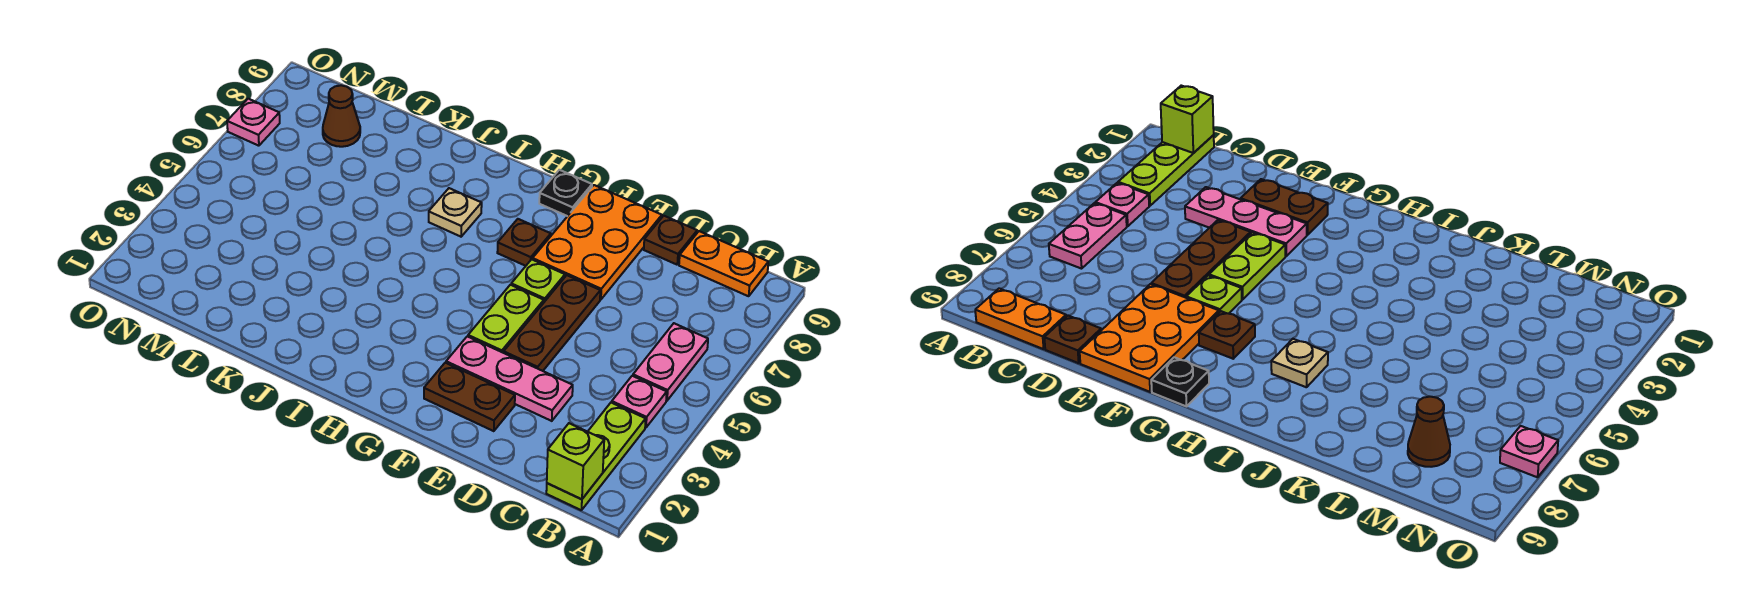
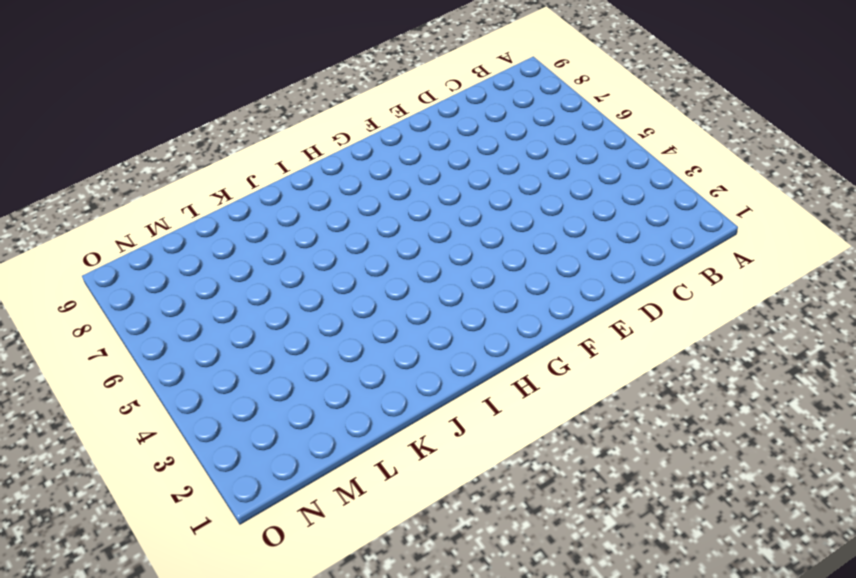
none -> lime 1x3 plate [546,403,646,510]
none -> pink 1x1 plate [612,376,667,428]
none -> pink 1x2 plate [633,323,708,401]

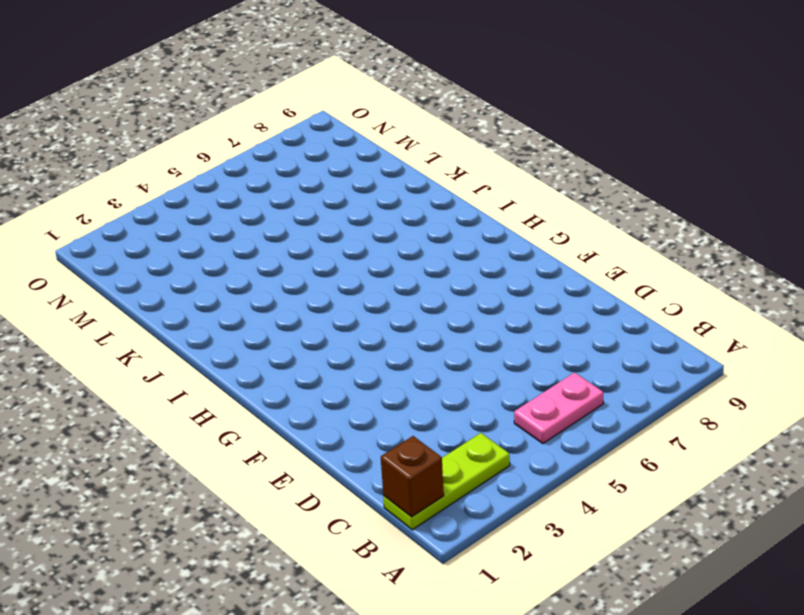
brown 1x1 brick [381,436,444,517] -> lime 1x1 brick [547,423,604,499]
none -> pink 1x1 plate [612,376,667,428]
none -> orange 1x2 plate [679,231,768,296]
none -> pink 1x3 plate [446,336,573,421]

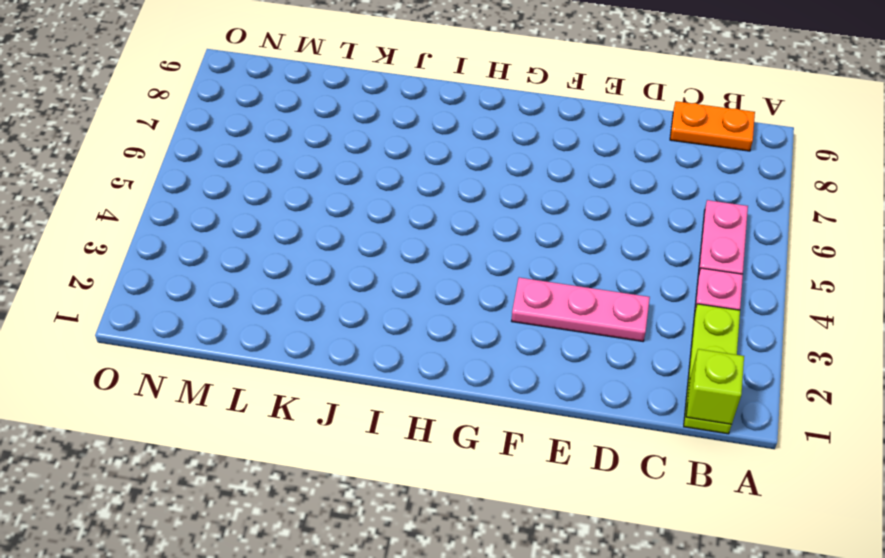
none -> brown 1x1 plate [644,216,697,265]
none -> brown 1x2 plate [424,363,515,431]
none -> brown 1x3 plate [504,275,600,371]

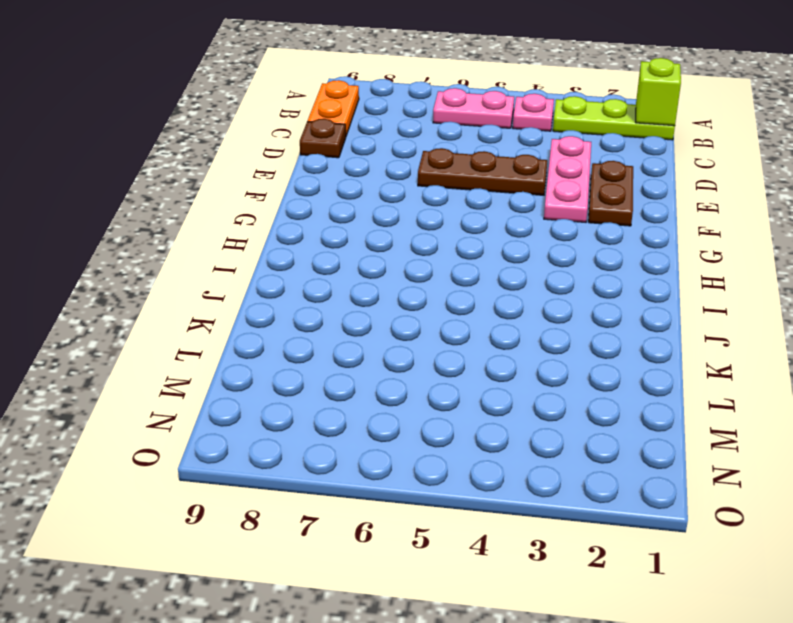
none -> orange 2x3 plate [533,185,662,300]
none -> lime 1x2 plate [468,285,544,353]
none -> lime 1x1 plate [511,259,565,302]

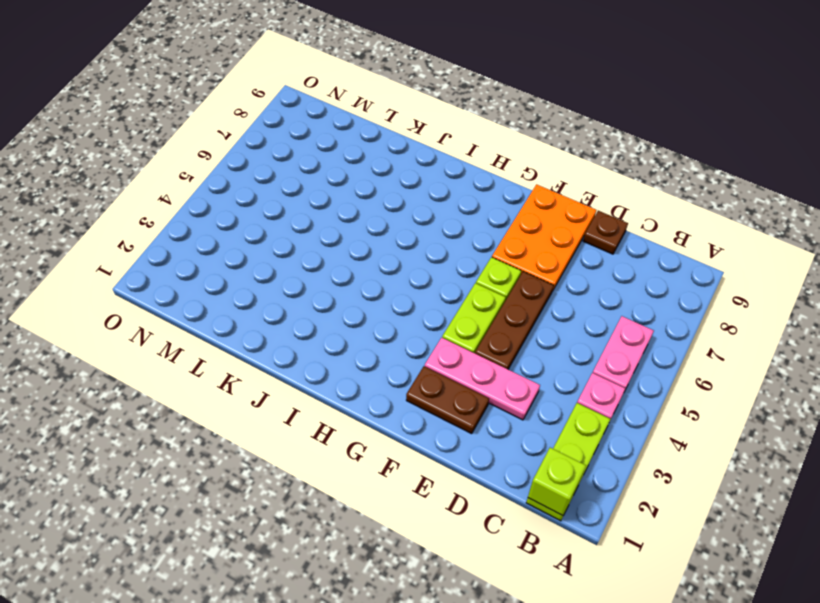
none -> orange 1x2 plate [679,231,768,296]
none -> brown 1x1 plate [497,219,551,266]
none -> black 1x1 plate [539,170,592,216]

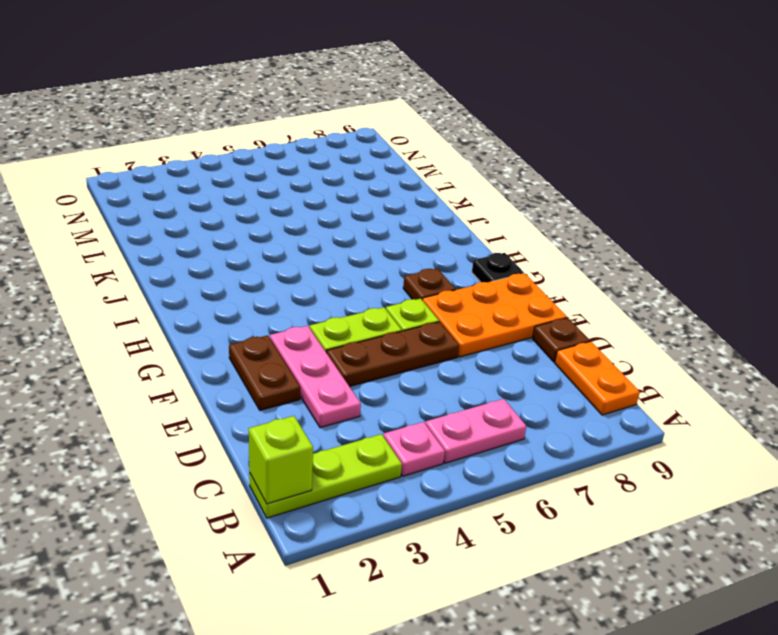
none -> tan 1x1 plate [429,188,482,237]
none -> brown 1x1 cone [323,85,360,147]
none -> pink 1x1 plate [227,99,280,146]

